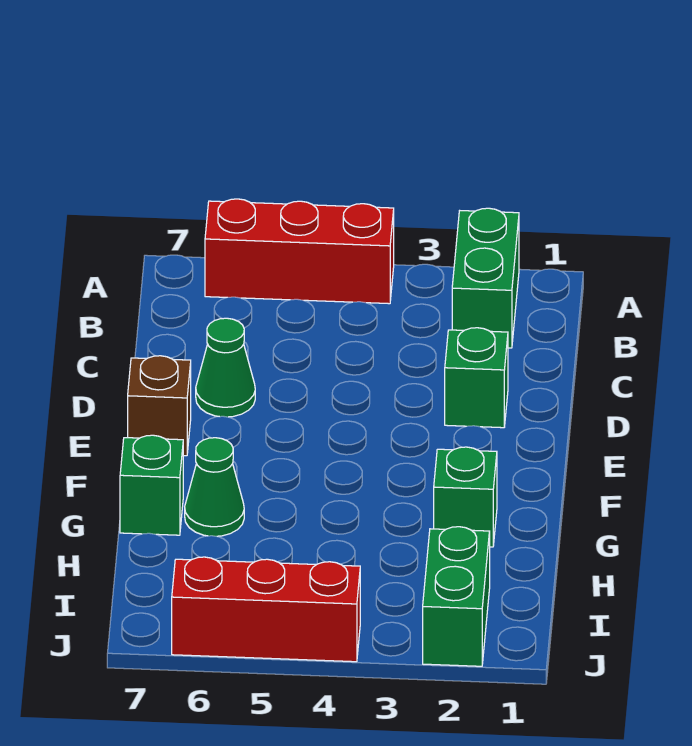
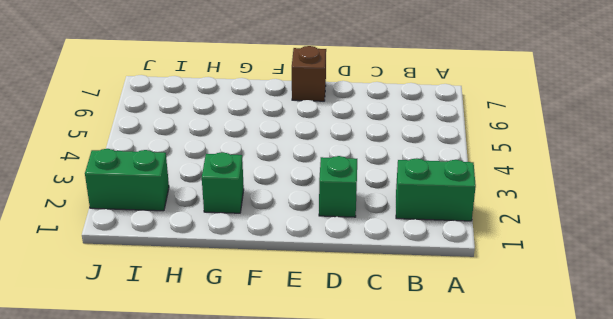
none -> red 1x3 brick [205,199,394,304]
none -> green 1x1 cone [196,318,255,417]

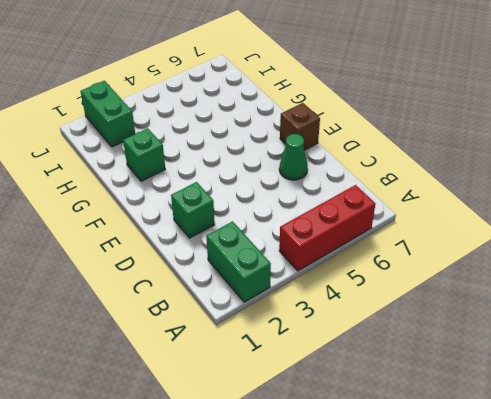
none -> green 1x1 cone [185,438,244,536]
none -> green 1x1 brick [120,435,183,535]

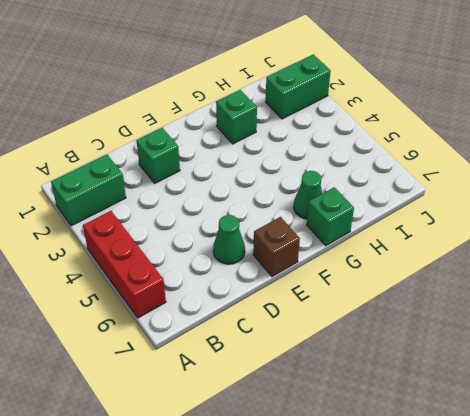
none -> red 1x3 brick [172,557,360,662]

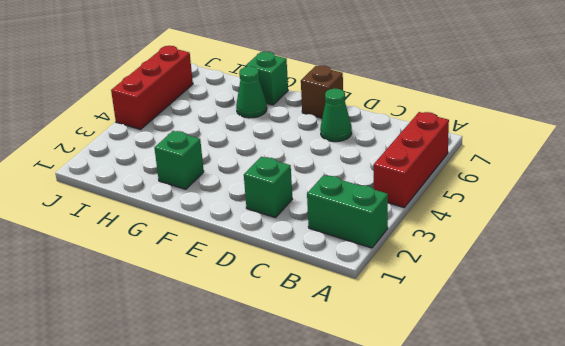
none -> green 1x2 brick [423,527,490,666]

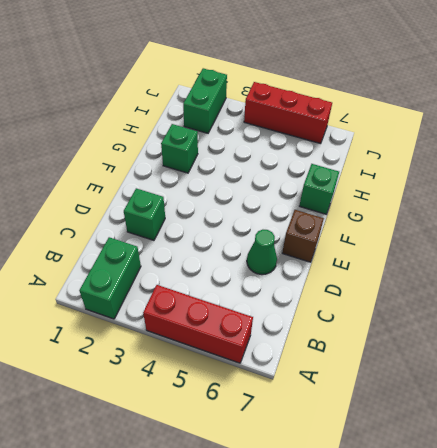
none -> green 1x1 cone [185,438,244,536]

